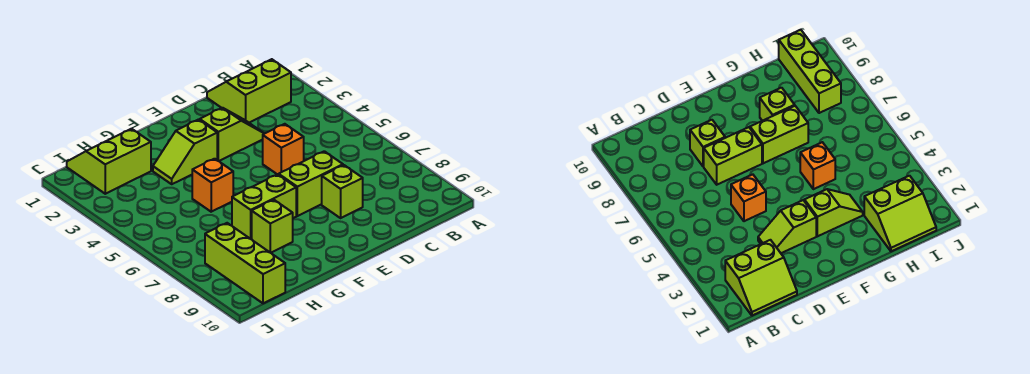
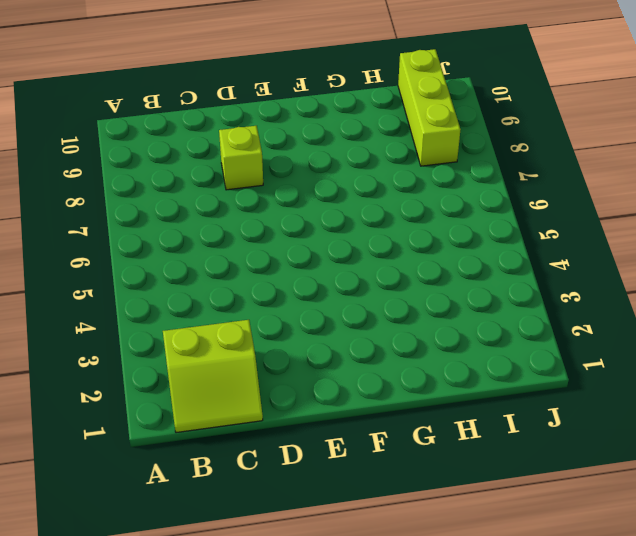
none -> lime 1x2 slope [200,108,264,161]
none -> orange 1x1 brick [263,124,304,175]

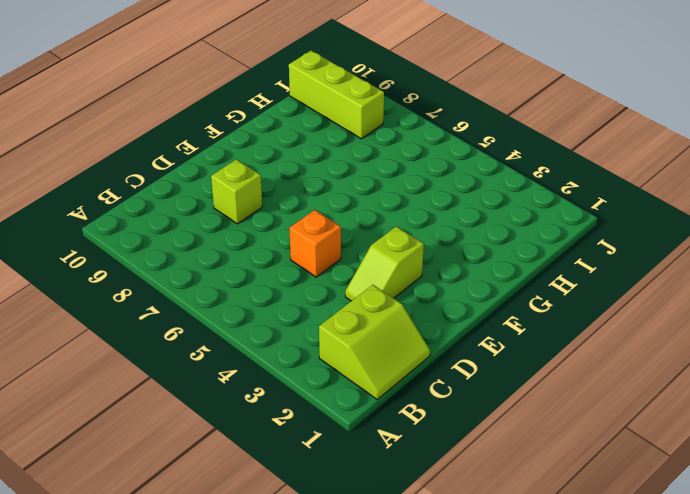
none -> lime 1x2 brick [279,151,343,216]
none -> lime 1x2 slope [153,120,217,184]

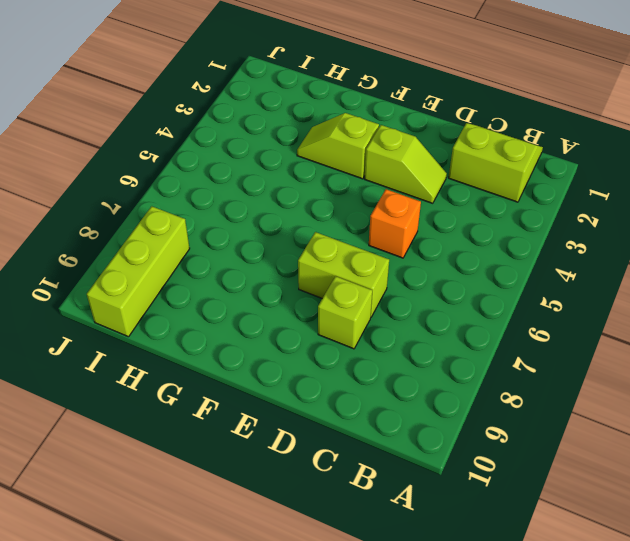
none -> lime 1x2 brick [232,174,296,239]
none -> orange 1x1 brick [192,159,233,212]

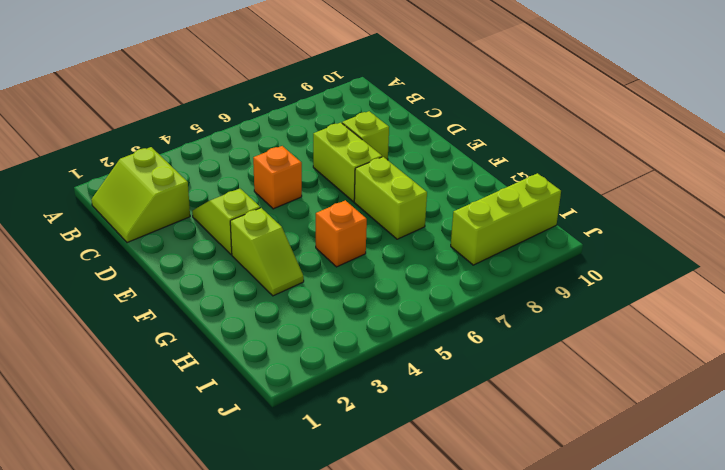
none -> lime 1x1 brick [252,200,293,253]
none -> lime 2x2 slope [67,129,151,194]

